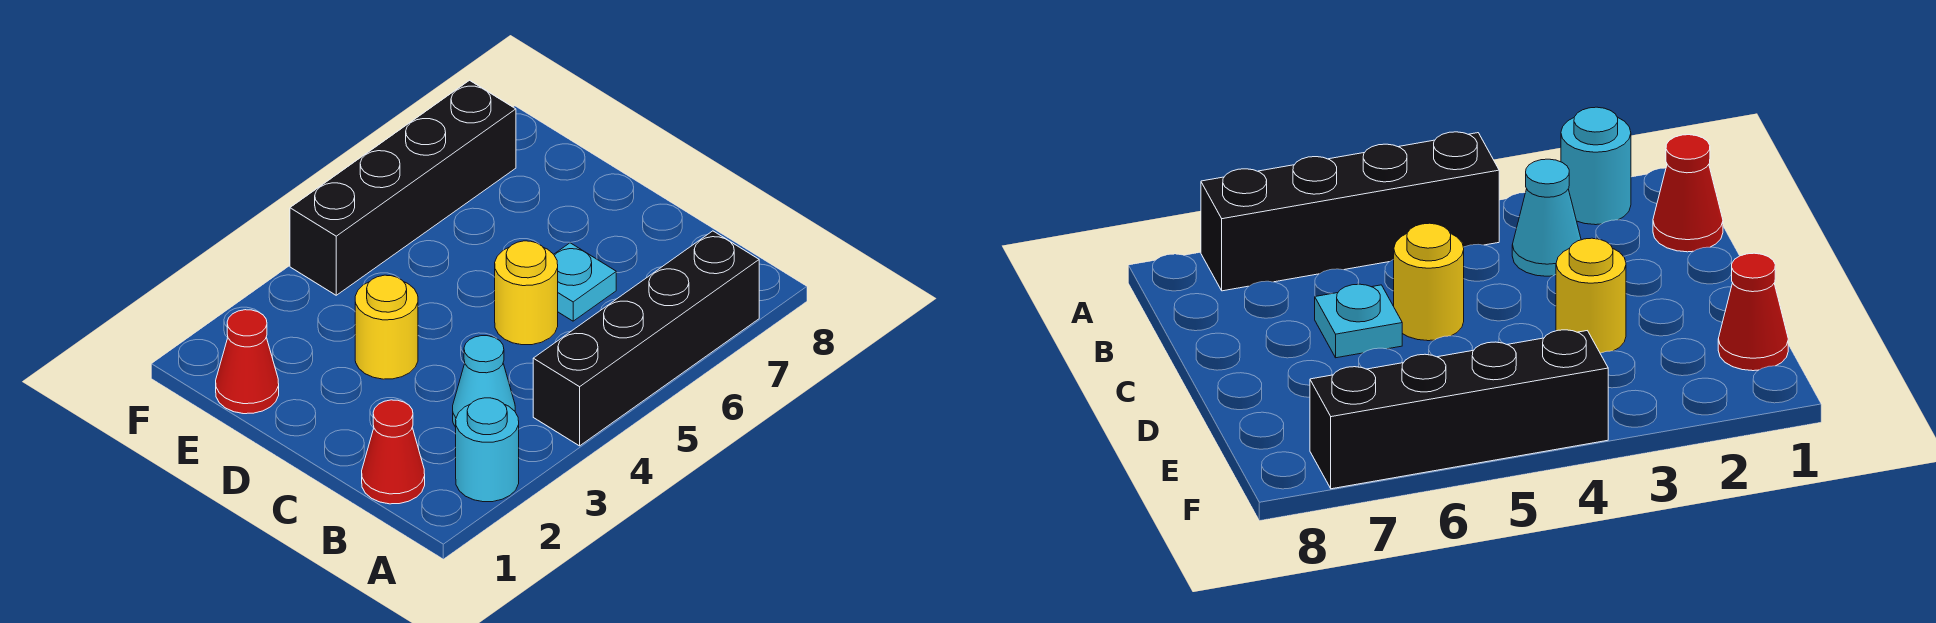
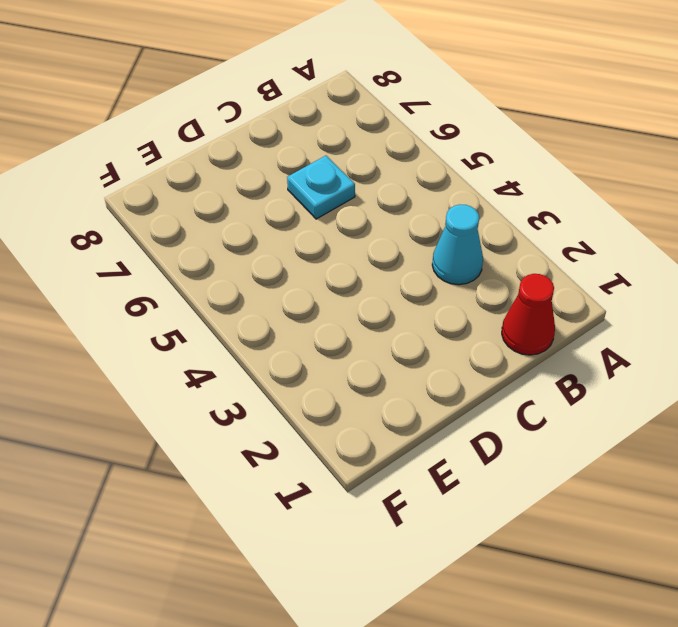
none -> cyan 1x1 round brick [456,398,519,502]
none -> black 1x4 brick [533,231,759,446]

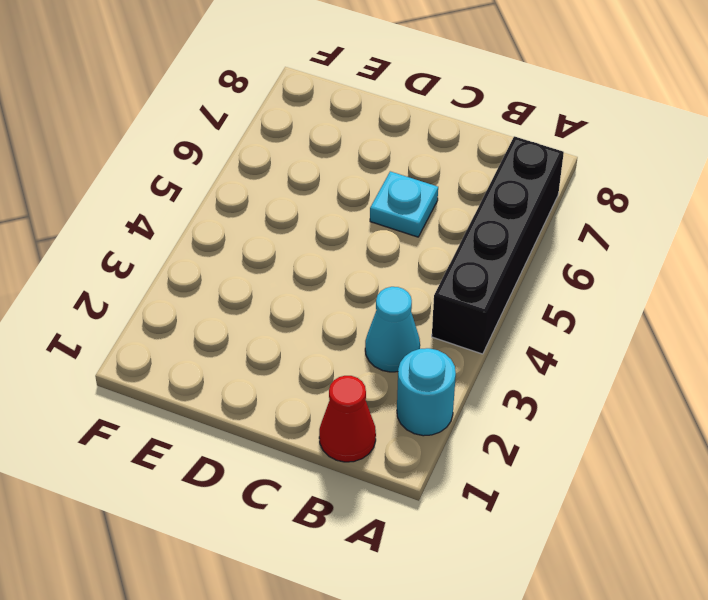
none -> yellow 1x1 round brick [495,241,558,345]
none -> yellow 1x1 round brick [355,275,418,379]

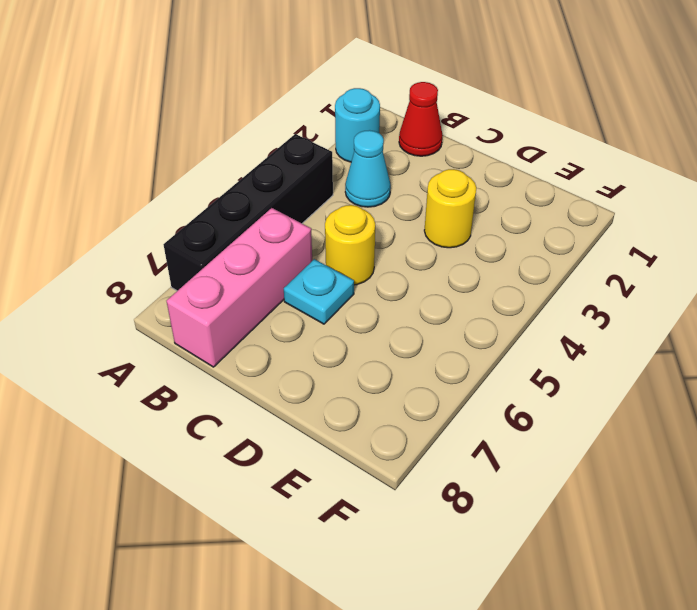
pink 1x3 brick [167,208,312,367] -> none
none -> red 1x1 cone [216,310,279,414]
none -> black 1x4 brick [290,80,516,295]

